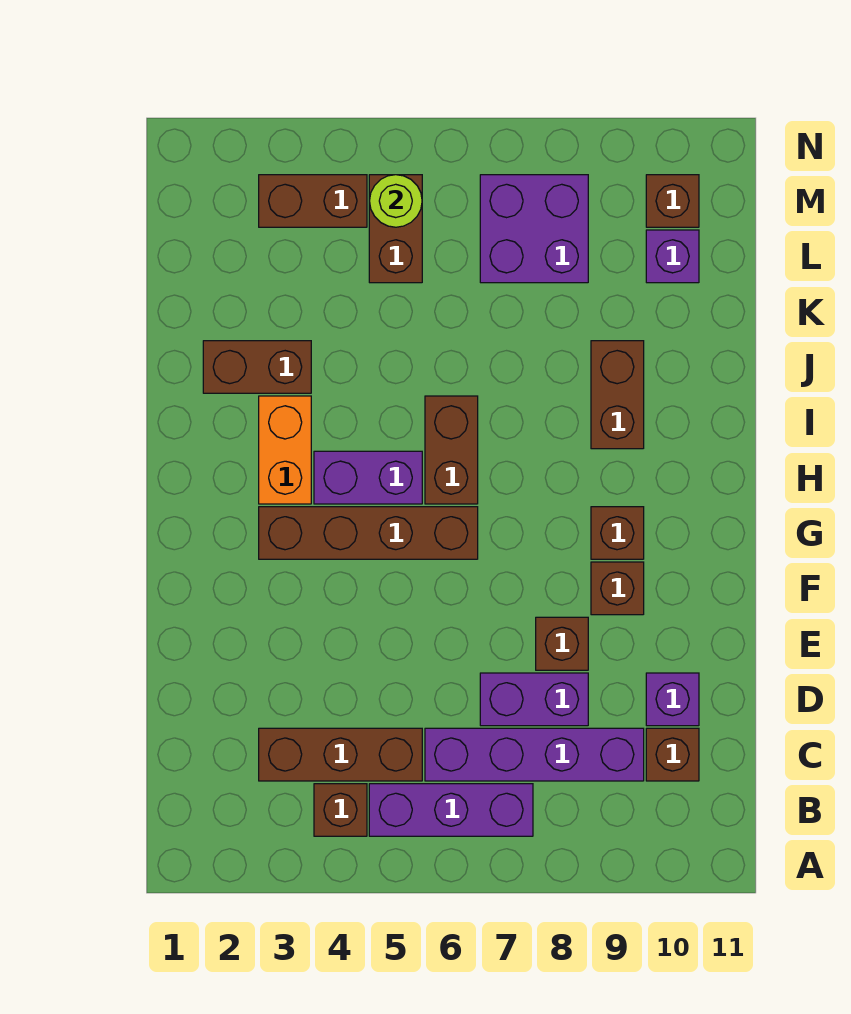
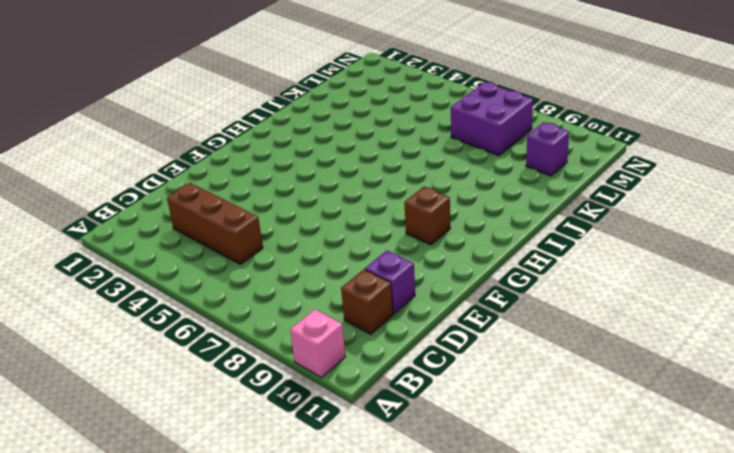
pink 1x1 brick [290,309,346,378] -> none
none -> brown 1x1 brick [314,784,367,836]
none -> purple 1x3 brick [369,784,533,836]
none -> purple 1x4 brick [425,728,644,781]

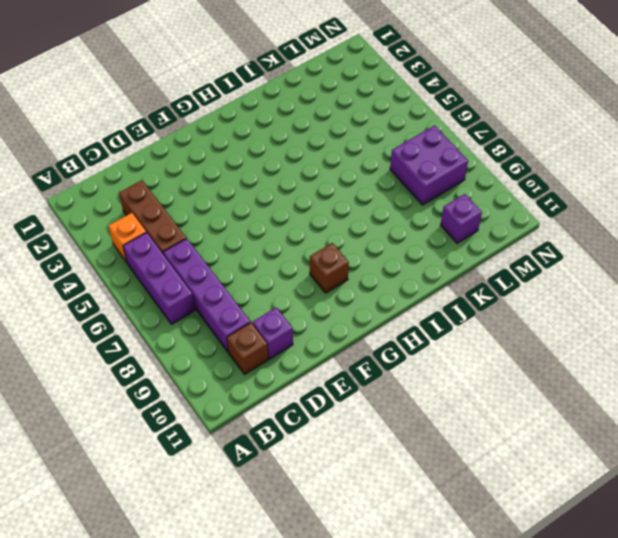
orange 1x1 brick [109,213,146,262] -> brown 1x1 brick [314,784,367,836]
none -> purple 1x2 brick [480,673,588,726]
none -> brown 1x1 brick [536,617,588,670]
none -> brown 1x1 brick [591,562,644,615]

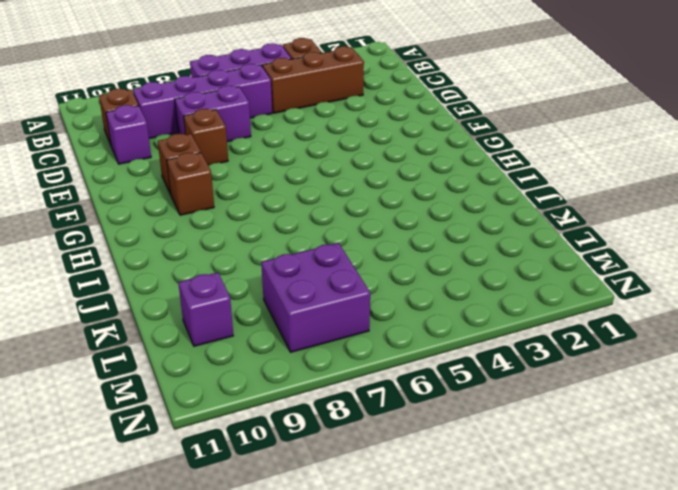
none -> brown 1x4 brick [259,507,478,559]
none -> orange 1x2 brick [259,396,311,504]
none -> purple 1x2 brick [314,451,422,504]

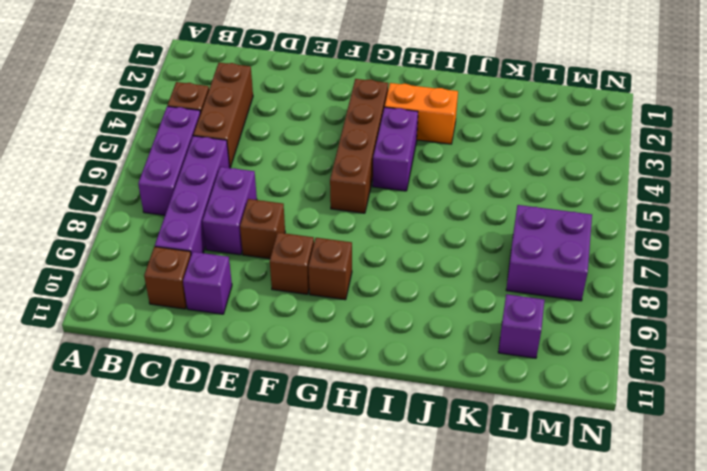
none -> brown 1x2 brick [425,396,478,504]
none -> brown 1x2 brick [591,341,644,449]
none -> brown 1x2 brick [203,341,311,393]

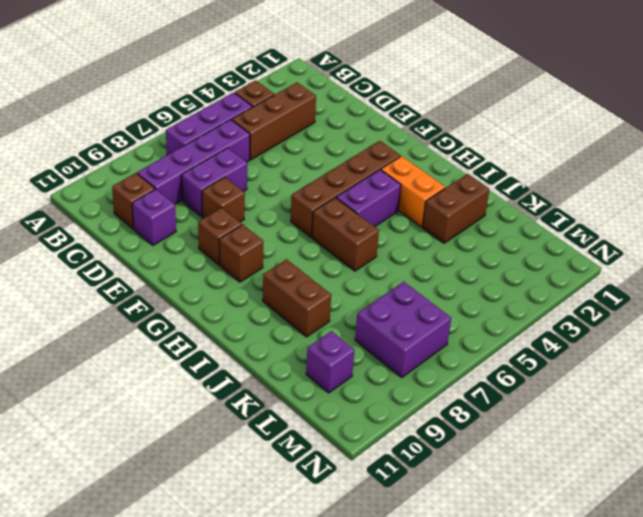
none -> brown 1x2 brick [369,175,422,283]
none -> brown 1x2 brick [259,175,367,227]
none -> brown 1x1 brick [646,175,699,227]

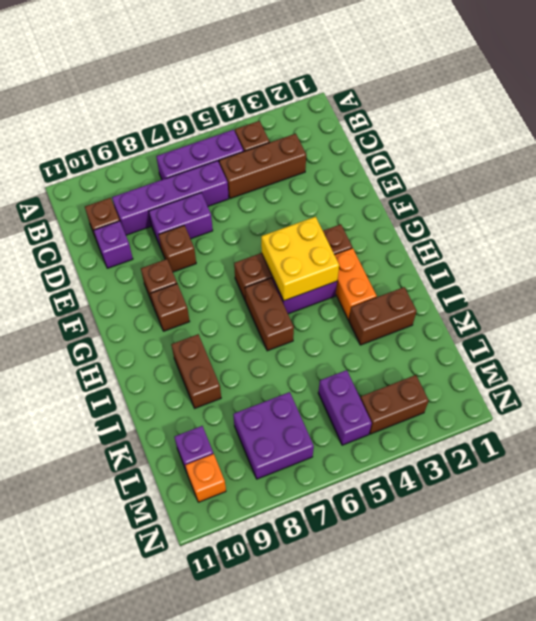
yellow 2x2 brick [261,217,339,301] -> none
purple 1x2 brick [318,370,372,445] -> brown 1x2 brick [369,175,422,283]
orange 1x1 brick [185,454,226,502] -> brown 1x1 brick [646,175,699,227]
none -> lime 1x1 round brick [370,175,422,227]

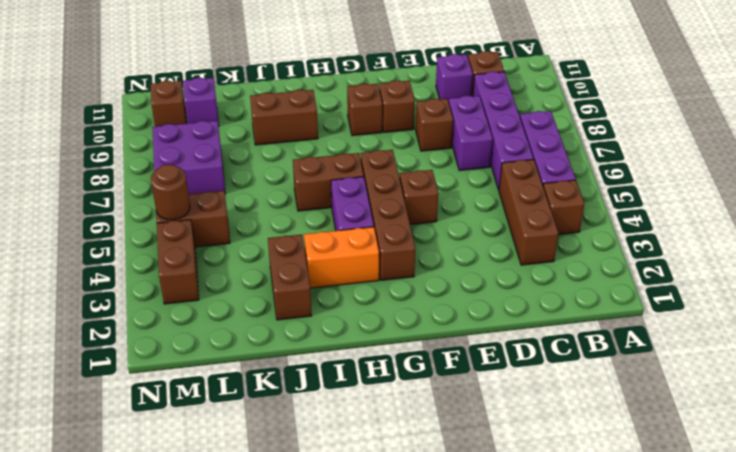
brown 1x1 brick [400,170,438,225] -> none
brown 1x1 round brick [151,164,190,220] -> lime 1x1 round brick [370,175,422,227]

